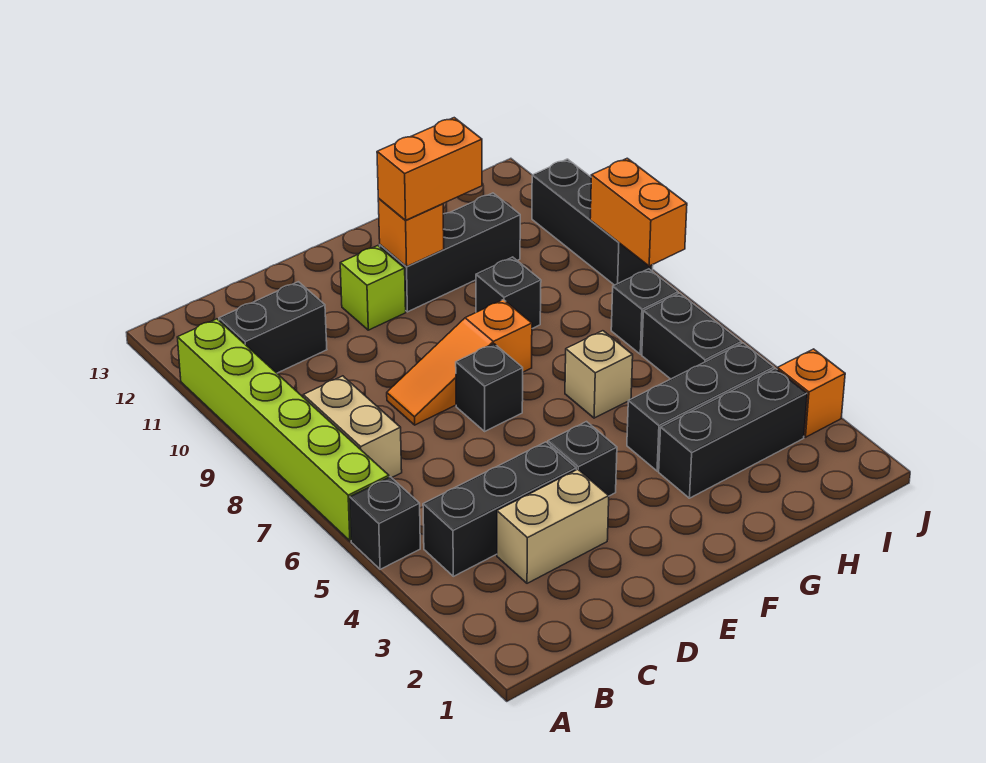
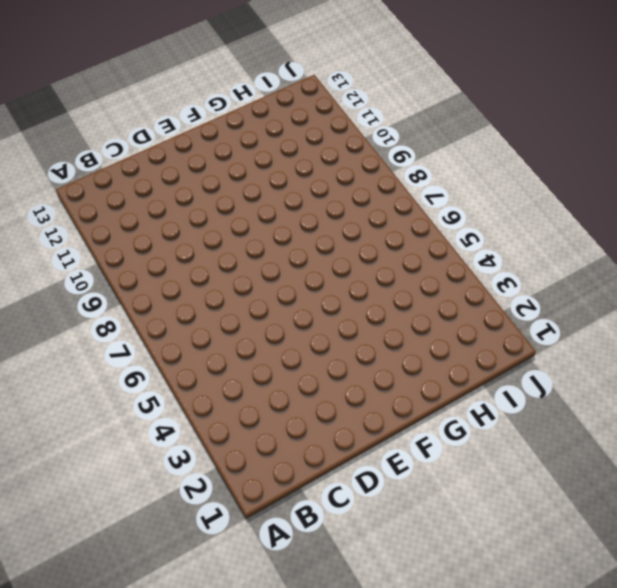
none -> black 1x1 brick [350,477,420,569]
none -> lime 1x6 brick [177,319,389,541]
none -> black 1x3 brick [423,442,576,576]

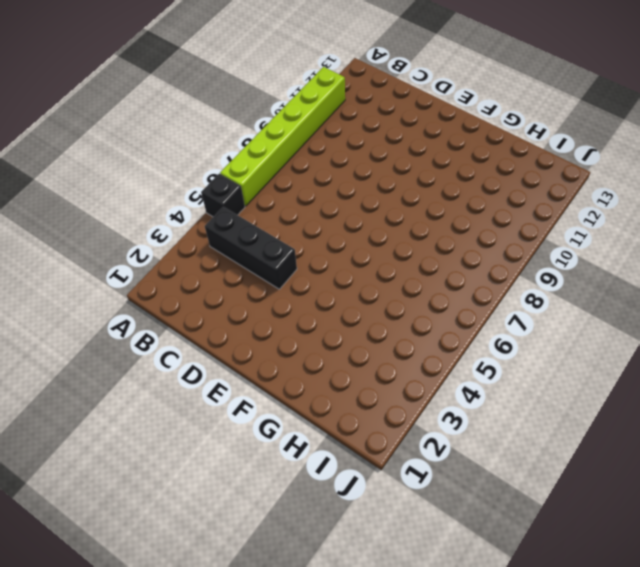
none -> tan 1x2 brick [303,376,402,478]
none -> black 1x2 brick [219,282,327,373]
none -> tan 1x2 brick [497,469,609,583]

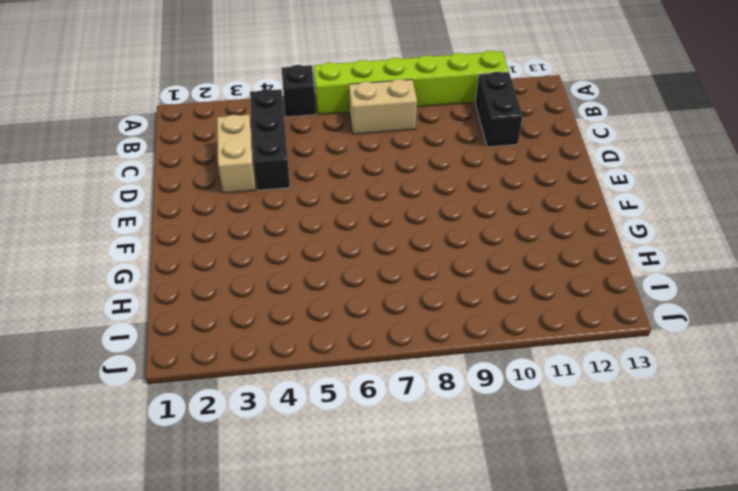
none -> orange 1x3 slope [387,300,532,425]
none -> black 1x1 brick [548,422,617,496]
none -> black 1x1 brick [456,344,523,431]

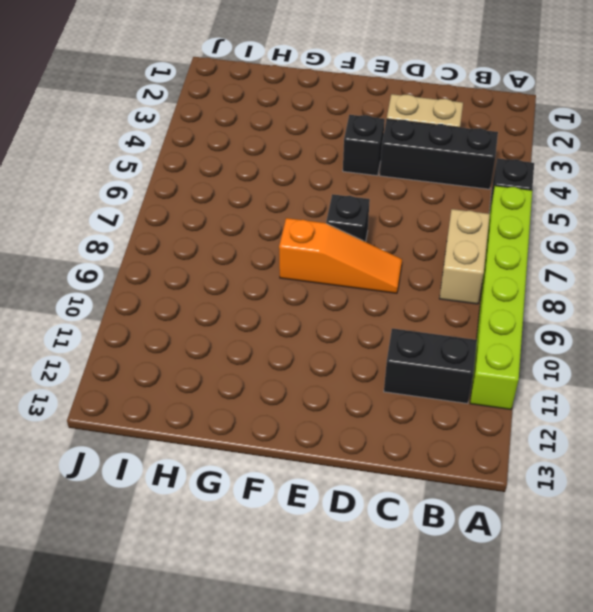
none -> lime 1x1 brick [340,246,406,330]
none -> black 1x3 brick [380,193,520,312]
none -> black 1x3 brick [659,368,807,498]

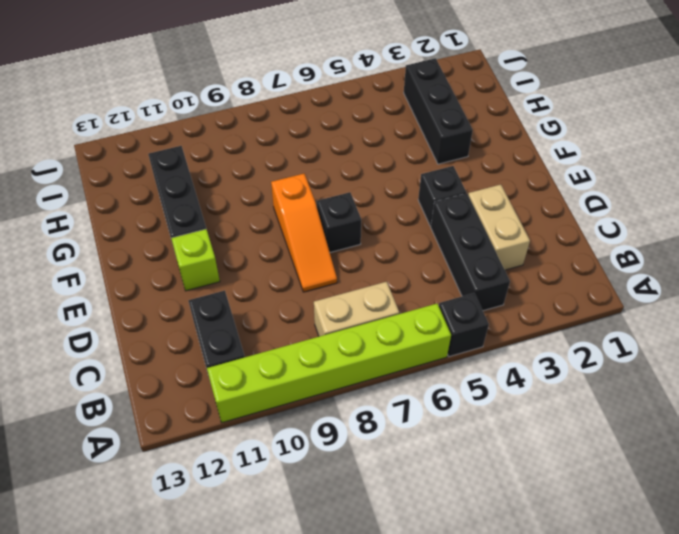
none -> black 1x3 brick [627,343,774,471]
none -> tan 1x1 brick [565,331,633,418]
none -> black 1x1 brick [476,257,541,329]

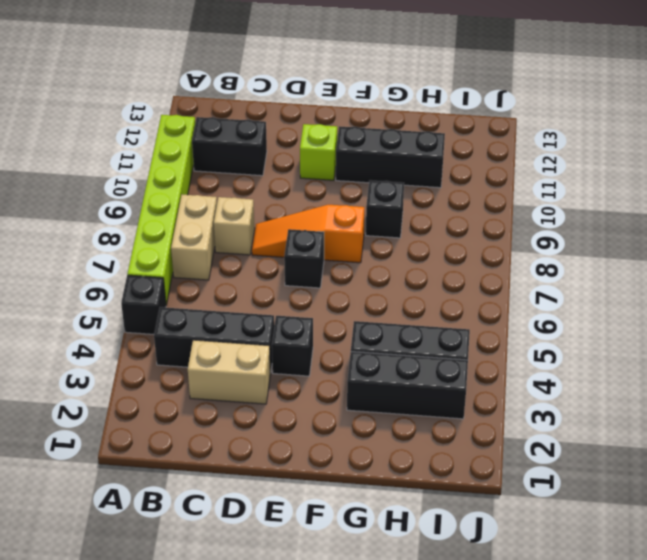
tan 1x1 brick [214,197,255,255] -> tan 1x1 brick moved to [565,331,633,418]
none -> black 1x2 brick [642,293,742,379]
none -> black 1x1 brick [611,269,678,354]
none -> orange 1x1 brick [777,349,845,437]

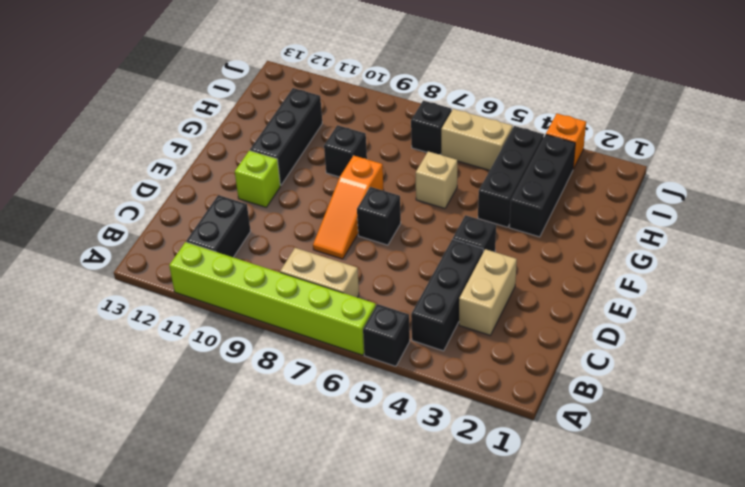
tan 1x2 brick [441,109,513,170] -> black 1x2 brick [642,293,742,379]
none -> black 1x3 brick [532,159,653,285]
none -> orange 1x1 brick [378,199,444,266]
none -> orange 1x2 brick [590,158,687,266]

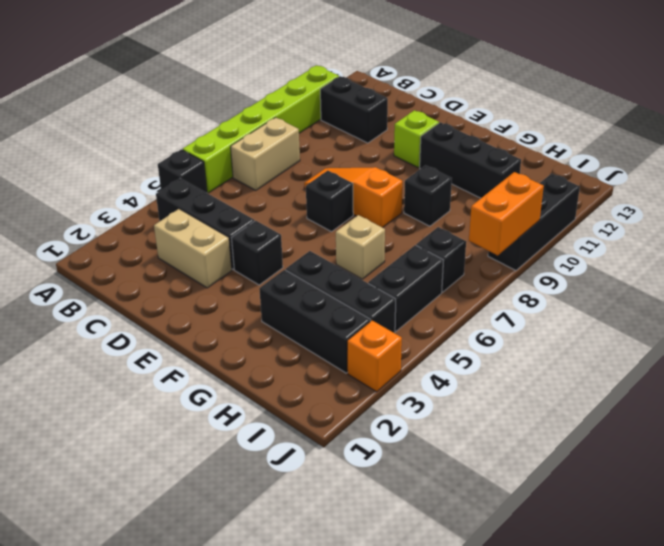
none -> orange 1x1 brick [378,199,444,266]
none -> orange 1x2 brick [377,118,482,220]

